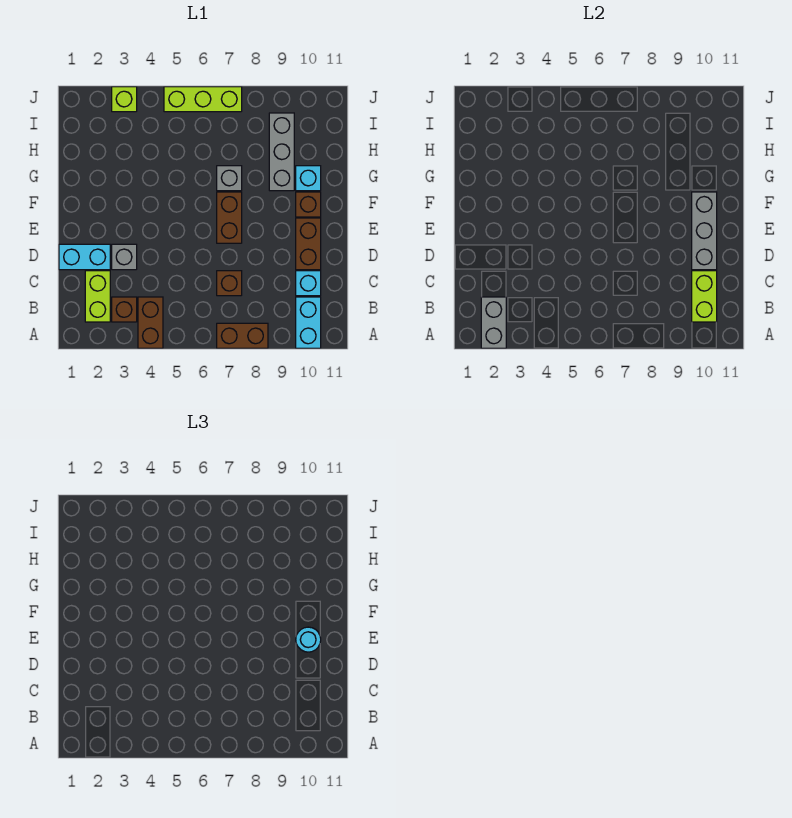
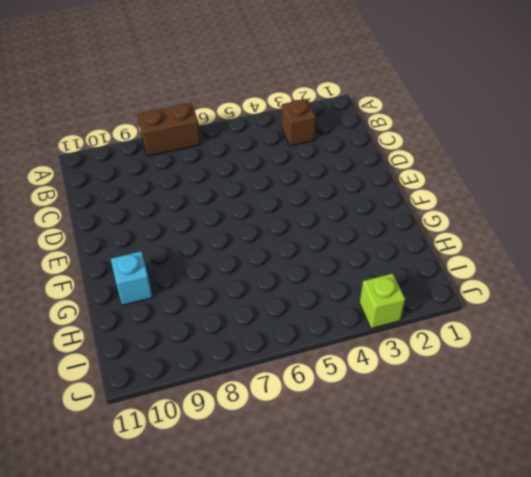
none -> brown 1x2 brick [138,297,163,348]
none -> cyan 1x2 brick [296,297,321,348]
none -> lime 1x2 brick [85,271,110,322]

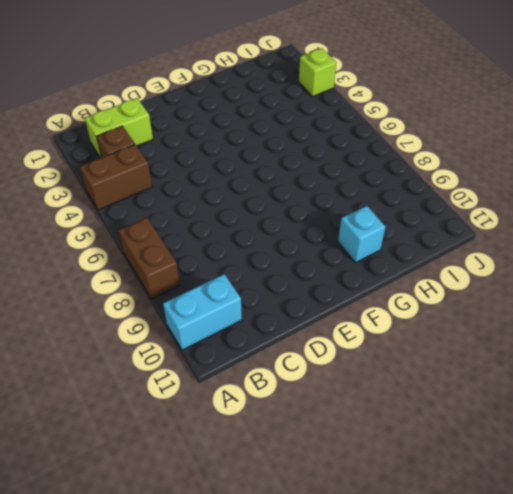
none -> brown 1x1 brick [217,271,242,296]
none -> cyan 1x1 brick [296,271,321,296]
none -> cyan 1x2 brick [59,244,110,270]

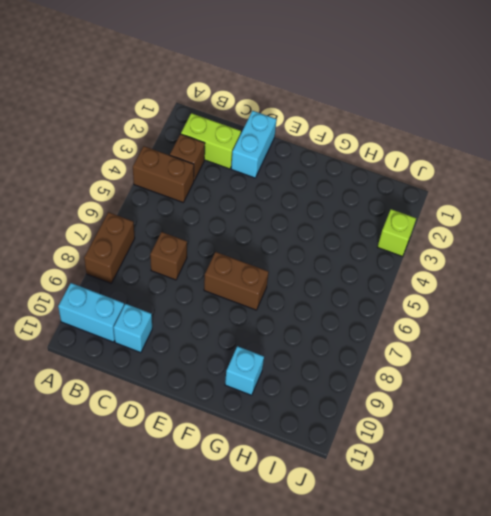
none -> grey 1x1 brick [112,244,137,270]
none -> brown 1x2 brick [296,218,321,270]
none -> brown 1x1 brick [296,192,321,217]

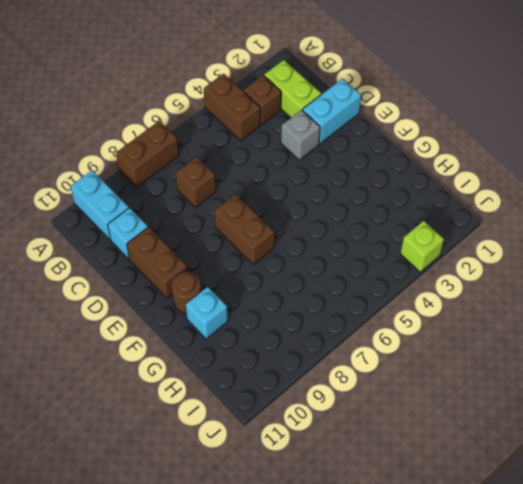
brown 1x1 round brick [172,272,201,313] -> brown 1x1 brick [296,192,321,217]
none -> grey 1x1 brick [217,166,242,191]
none -> grey 1x3 brick [269,113,294,191]
none -> lime 1x3 brick [164,87,242,112]

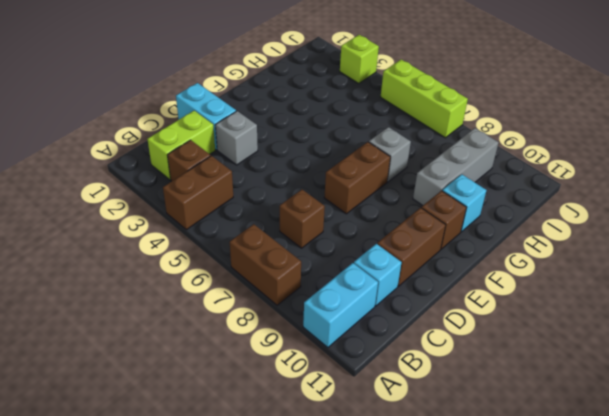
none -> grey 1x2 brick [481,297,506,348]
none -> lime 1x2 brick [692,271,717,322]
none -> grey 1x3 brick [692,192,717,270]

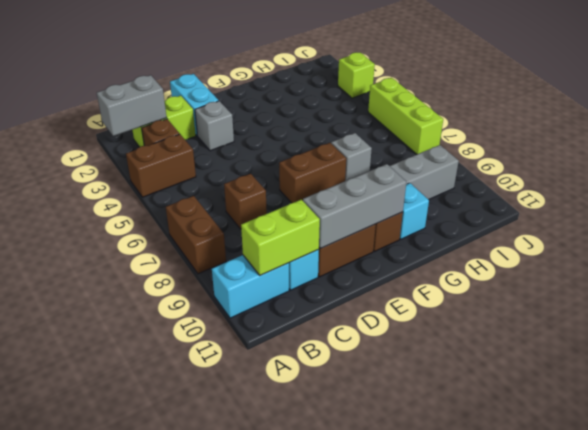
none -> cyan 1x1 round brick [296,627,321,652]

